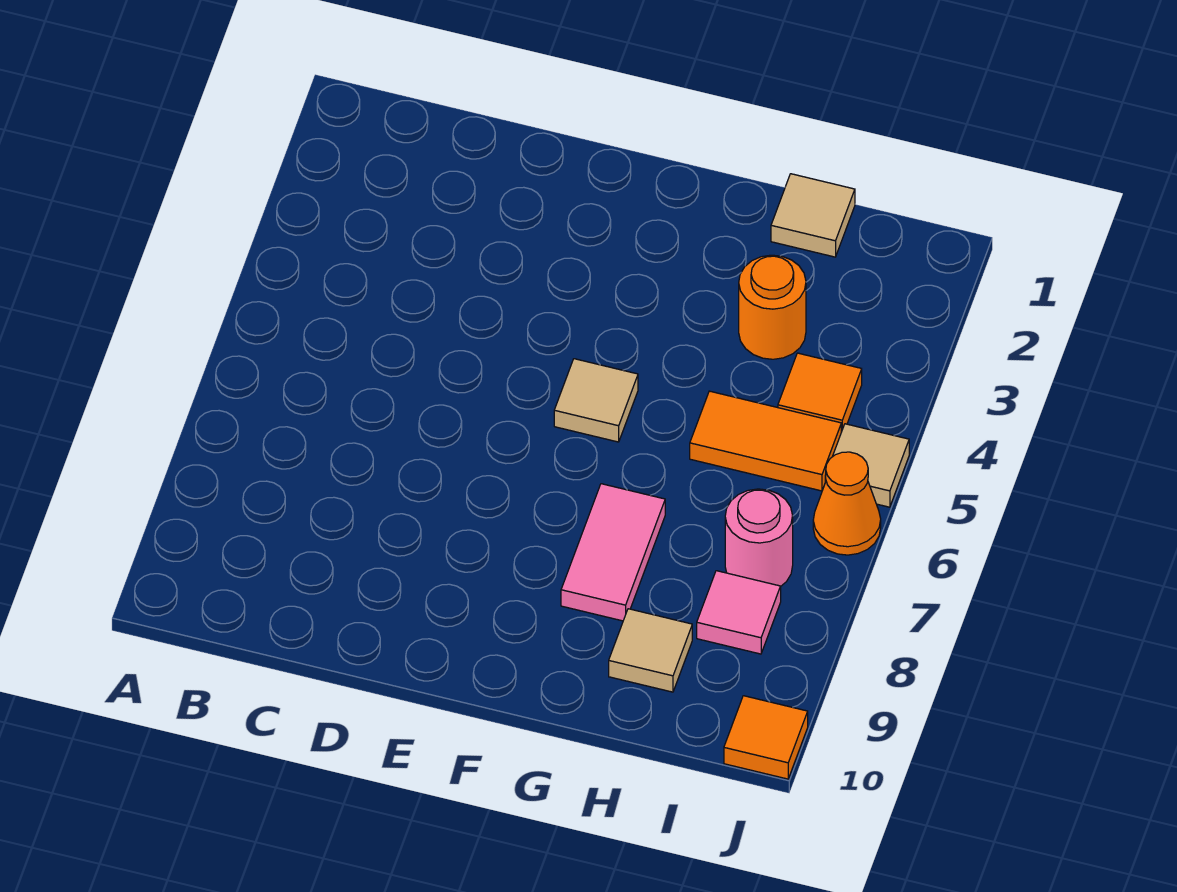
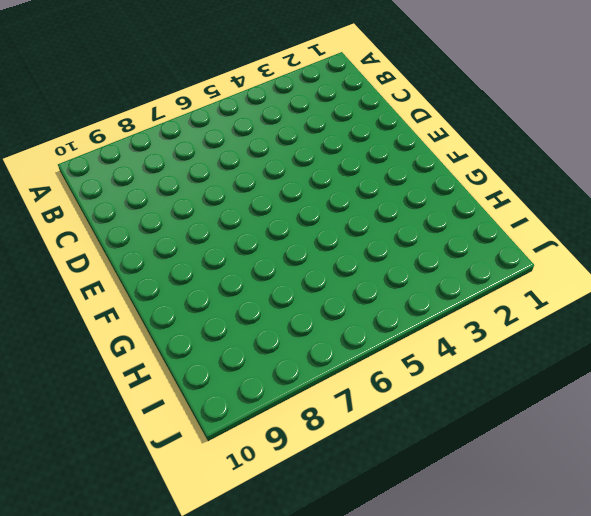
none -> tan 1x1 tile [554,359,638,442]
none -> pink 1x2 tile [561,484,665,621]
none -> tan 1x1 tile [771,174,855,257]

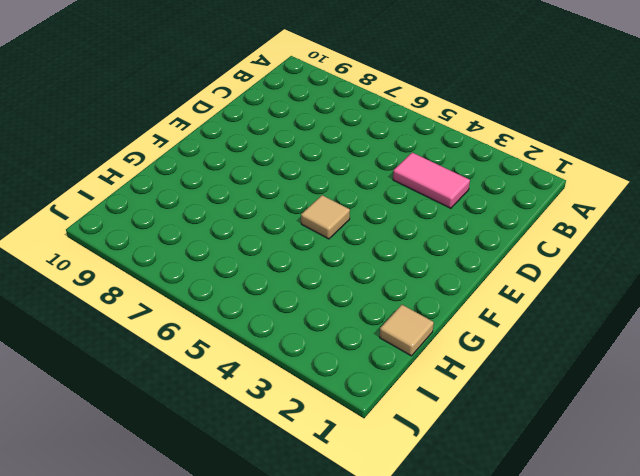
pink 1x2 tile [393,153,470,208] -> pink 1x2 tile moved to [561,484,665,621]
none -> orange 1x1 round brick [739,255,806,359]
none -> orange 1x2 tile [690,391,841,491]
none -> tan 1x1 tile [609,609,692,692]

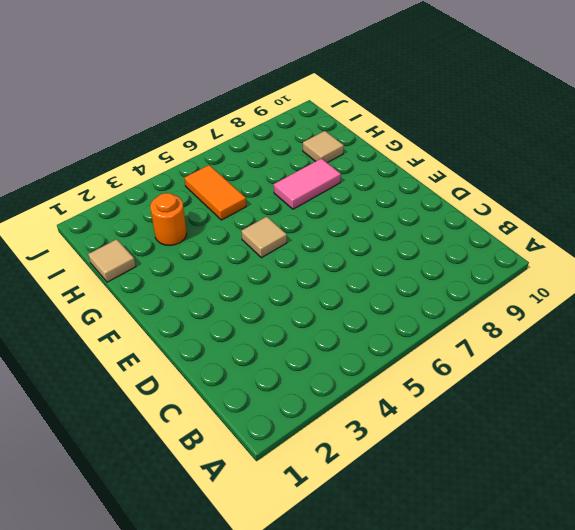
none -> orange 1x1 tile [778,353,862,432]
none -> pink 1x1 round brick [725,489,793,586]
none -> pink 1x1 tile [697,571,781,654]

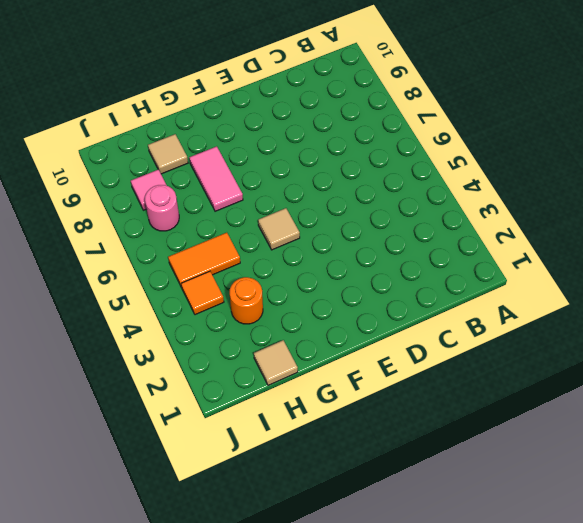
none -> tan 1x1 tile [825,424,909,507]
none -> orange 1x1 cone [813,452,881,555]
none -> orange 1x1 tile [724,696,808,779]

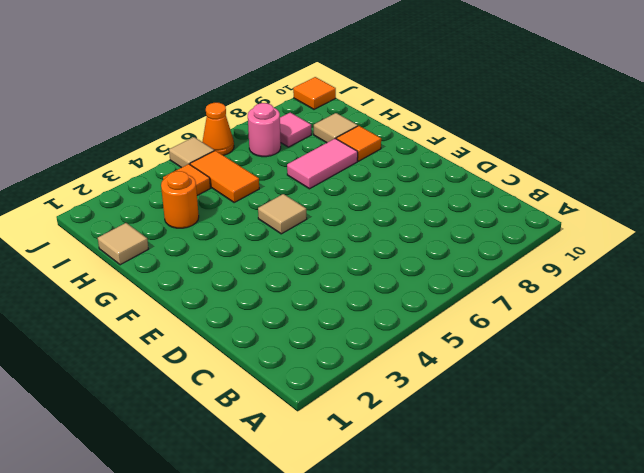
orange 1x1 tile [336,126,381,161] -> none

